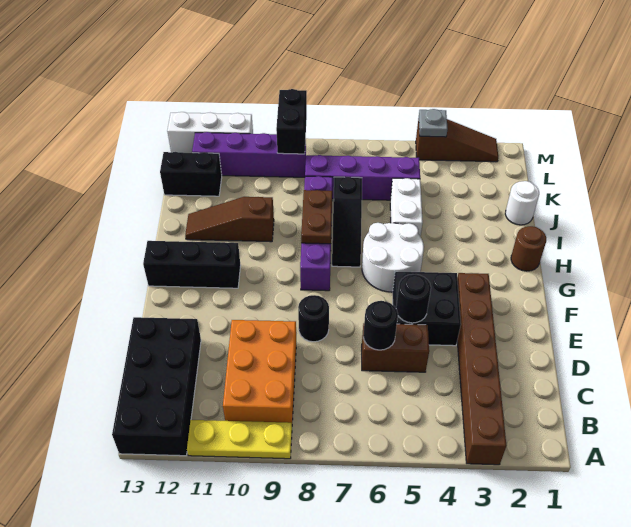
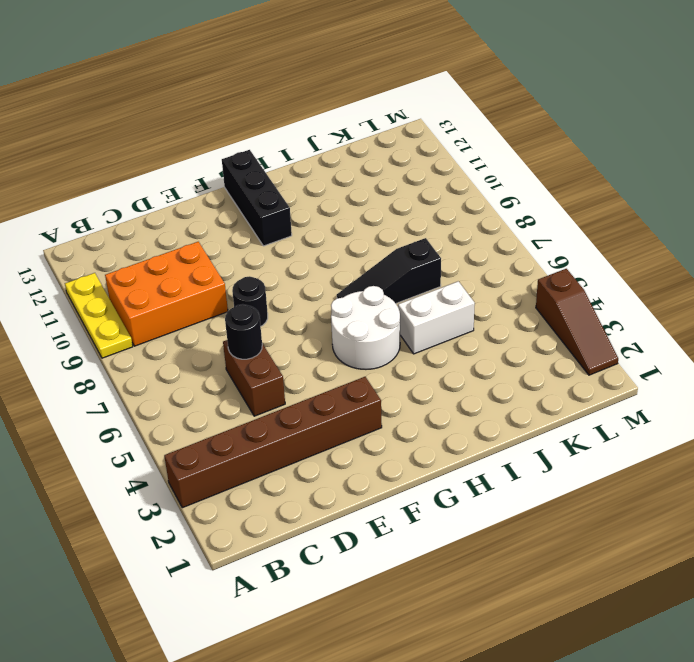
none -> black 2x4 brick [112,317,201,456]
none -> black 2x2 brick [393,271,461,346]
none -> purple 1x4 brick [300,176,333,291]

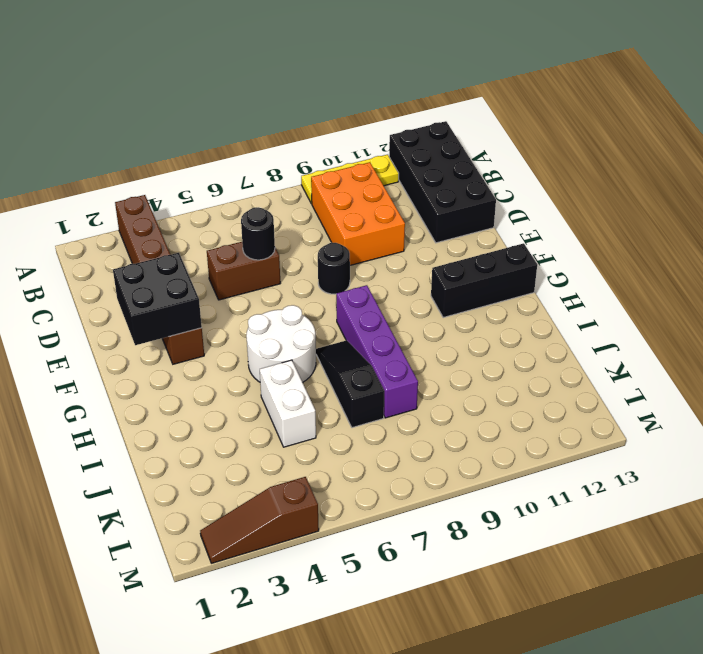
black 2x2 brick [113,253,202,345] -> black 2x2 brick moved to [393,271,461,346]
none -> brown 1x1 round brick [511,226,546,271]
none -> brown 1x3 slope [185,197,274,242]
none -> white 1x1 round brick [505,181,539,225]

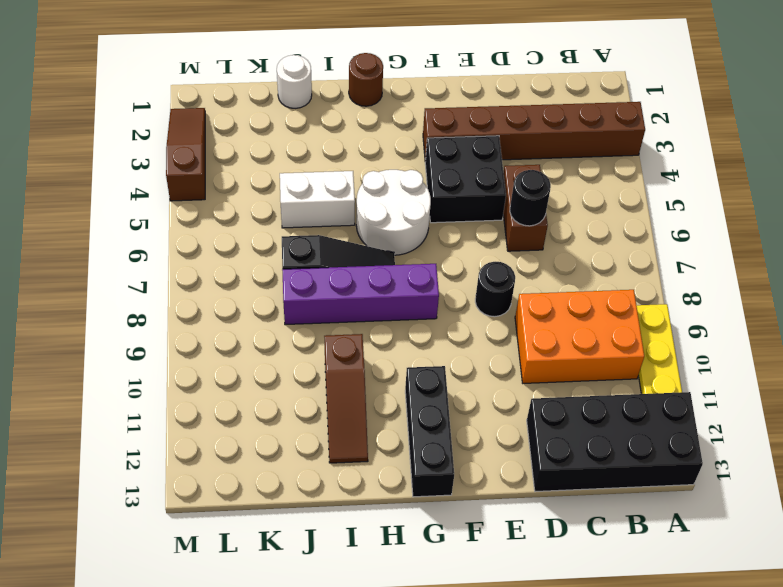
none -> purple 1x4 brick [305,155,420,200]
none -> black 1x2 brick [160,152,222,196]
none -> purple 1x4 brick [192,132,306,177]

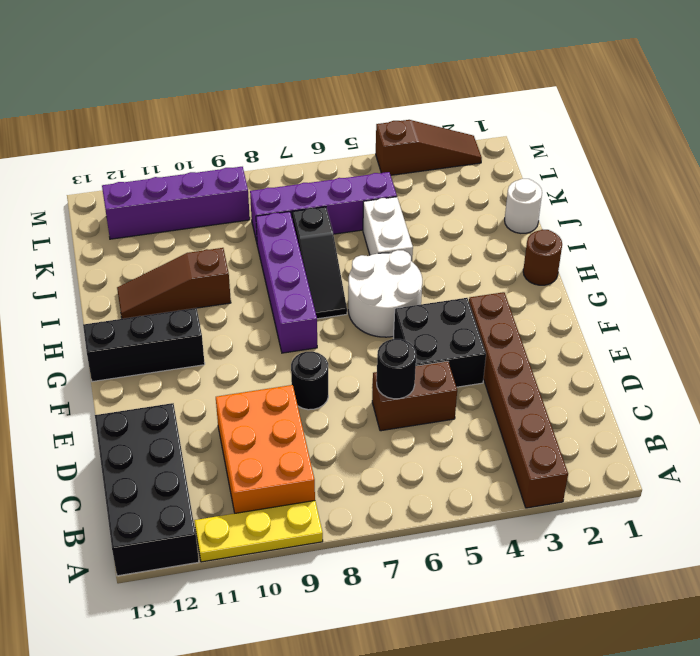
none -> black 1x2 brick [160,152,222,196]
none -> white 1x3 brick [167,112,253,153]
none -> black 1x1 round brick [396,274,431,323]

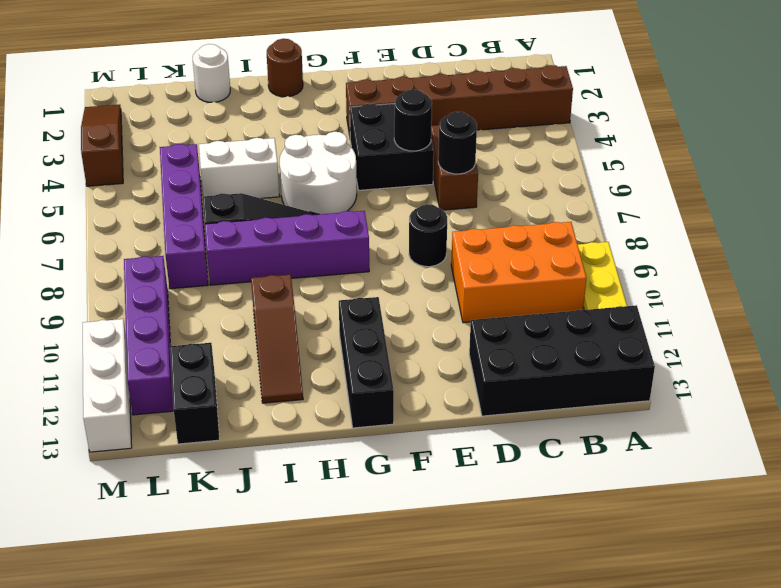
none -> brown 1x2 plate [301,190,332,244]
none -> black 1x2 brick [276,89,307,154]
none -> grey 1x1 plate [419,109,448,137]

